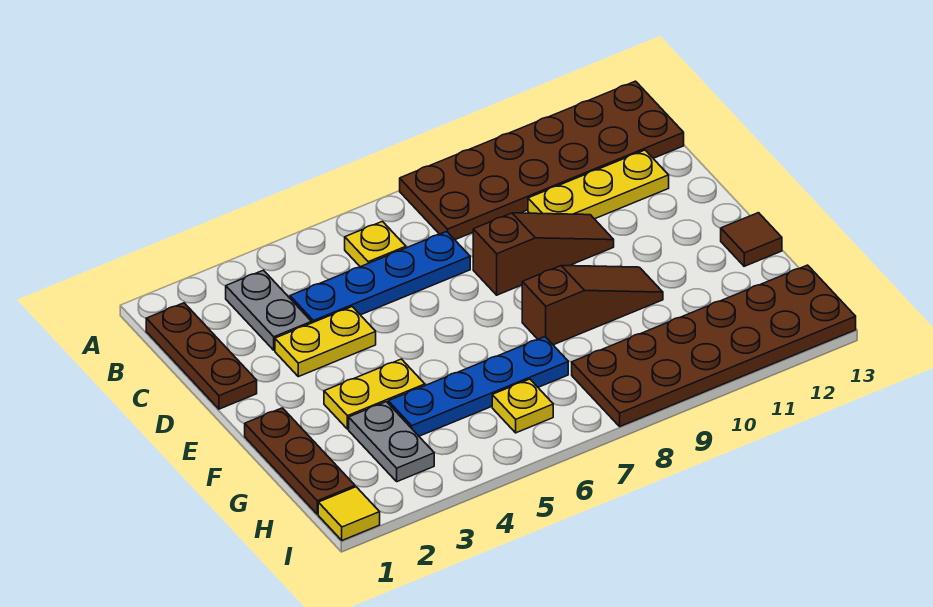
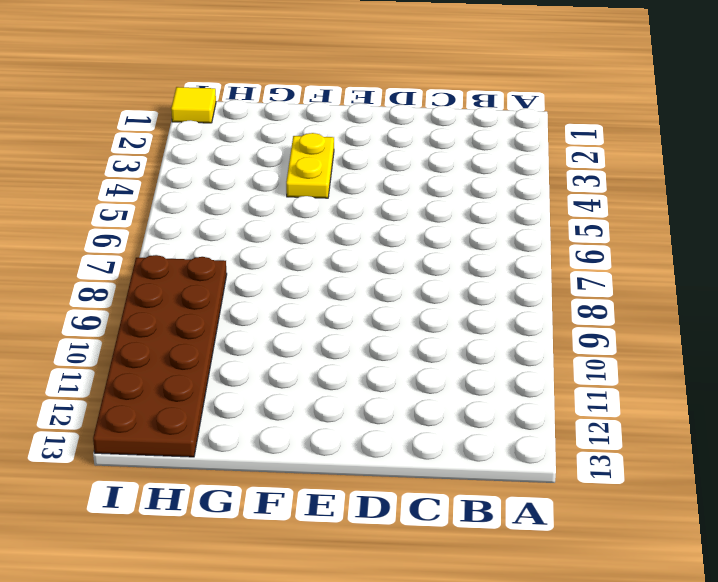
none -> brown 2x6 plate [400,81,684,240]
none -> brown 1x3 plate [146,303,257,409]
none -> grey 1x2 plate [226,270,311,350]

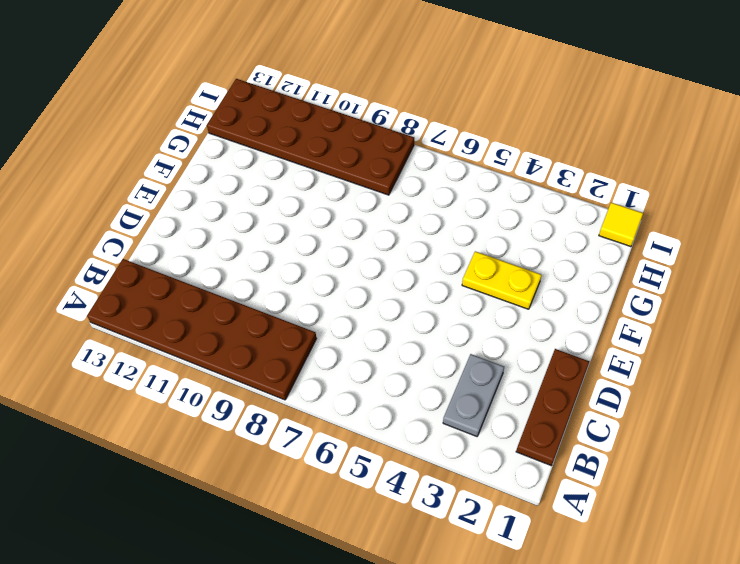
none -> yellow 1x1 plate [345,221,406,267]
none -> blue 1x4 plate [290,231,470,323]
none -> yellow 1x3 plate [528,150,669,219]

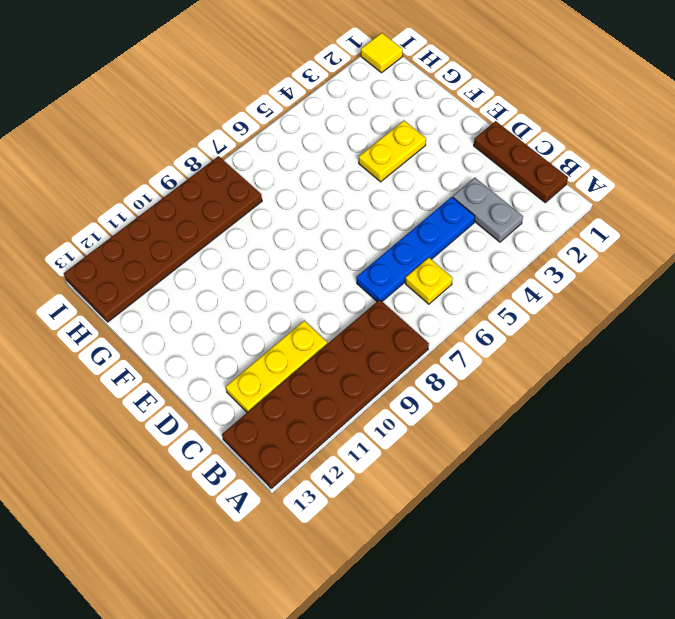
none -> yellow 1x2 plate [275,307,376,377]
none -> brown 1x3 slope [473,213,614,295]
none -> brown 1x3 plate [245,408,355,514]

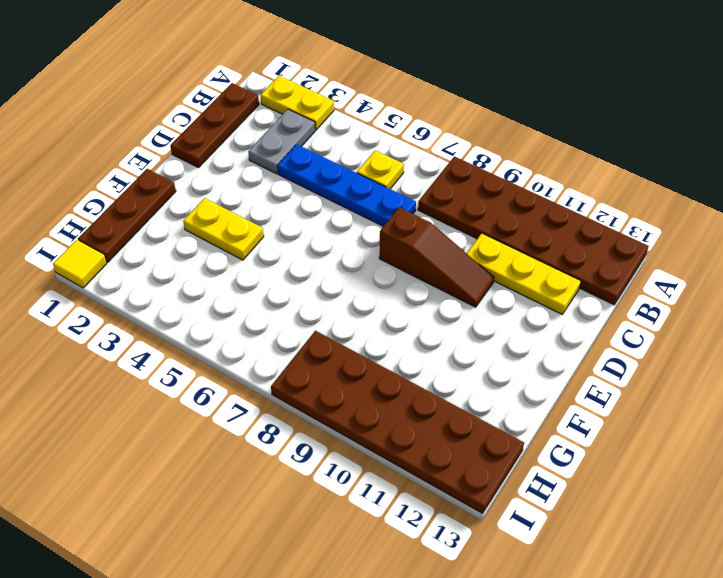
yellow 1x2 plate [261,76,334,130] -> yellow 1x2 plate moved to [275,307,376,377]
none -> brown 1x3 slope [522,266,663,345]
none -> brown 1x1 tile [721,213,782,266]
none -> grey 1x2 plate [349,402,434,482]

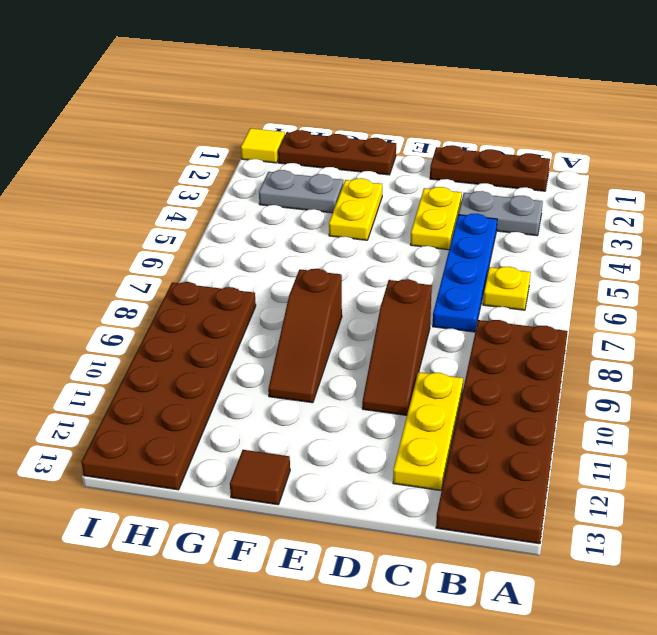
none -> blue 1x4 plate [388,337,568,436]
none -> yellow 1x1 plate [492,379,553,433]

